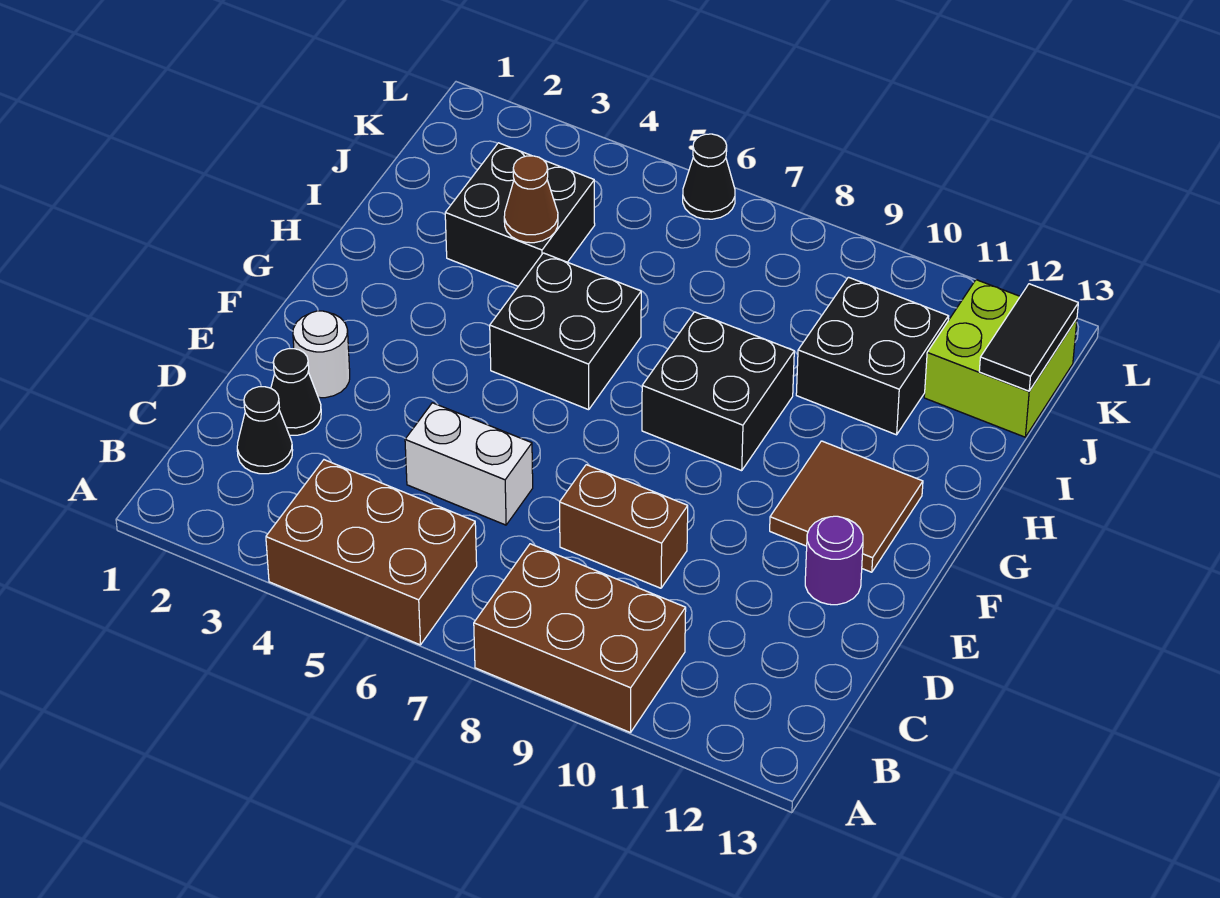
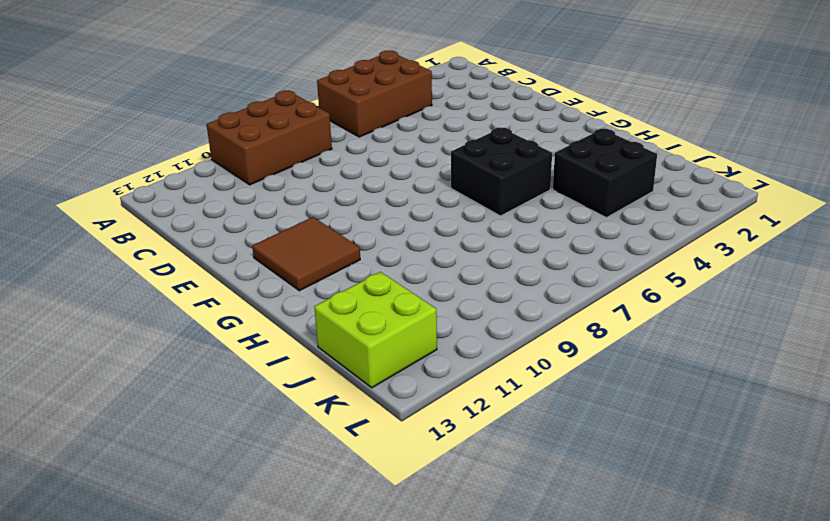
none -> black 1x1 cone [237,387,293,474]
none -> black 1x1 cone [271,349,321,435]
none -> white 1x2 brick [405,403,533,525]

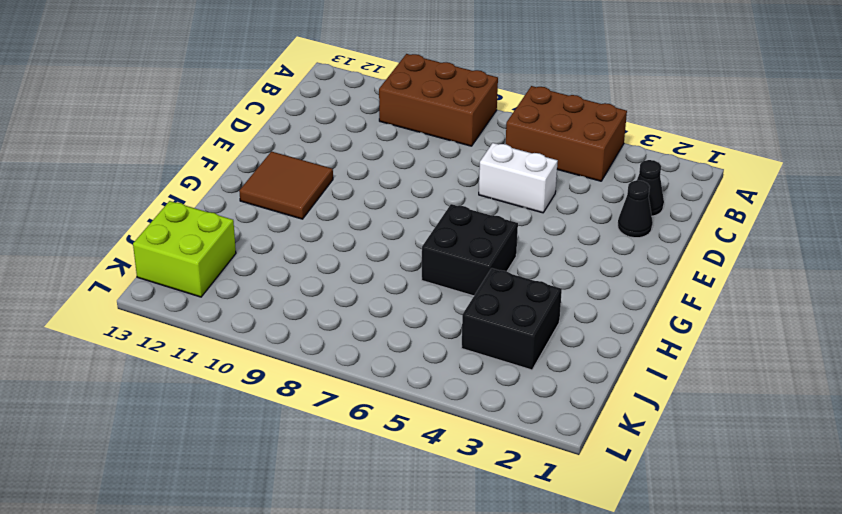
none -> brown 1x2 brick [560,465,688,588]
none -> white 1x1 round brick [293,311,350,398]
none -> purple 1x1 round brick [805,516,863,605]

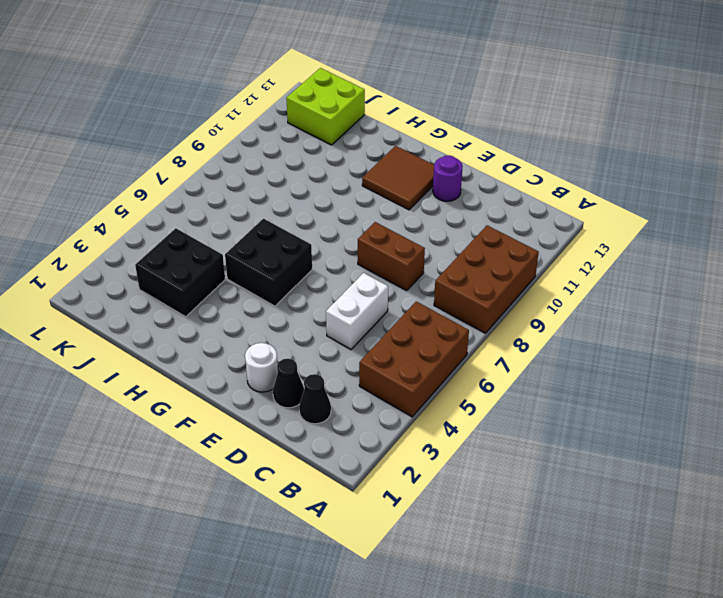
brown 1x2 brick [358,222,425,291] -> brown 1x2 brick turned to [560,465,688,588]
none -> black 2x2 brick [642,312,794,471]
none -> black 2x2 brick [796,277,949,435]
none -> black 1x1 cone [683,134,735,219]

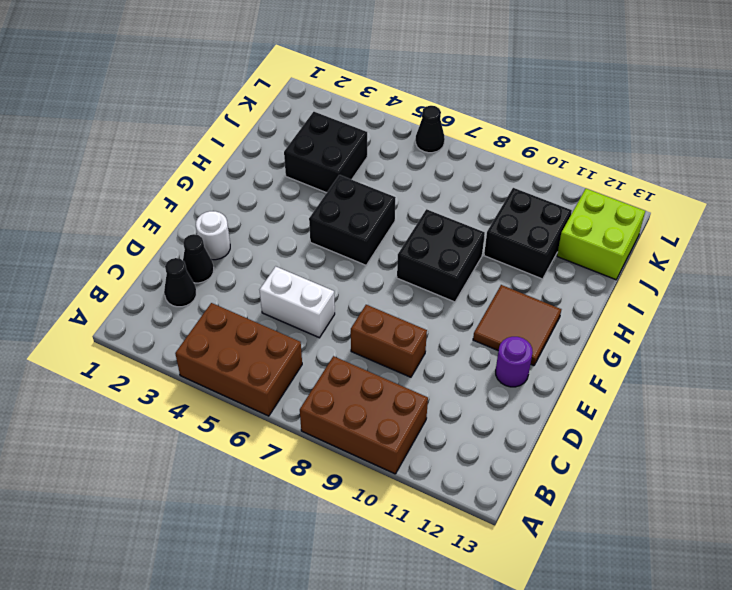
none -> brown 1x1 cone [504,156,558,243]
none -> black 1x2 tile [979,284,1078,391]

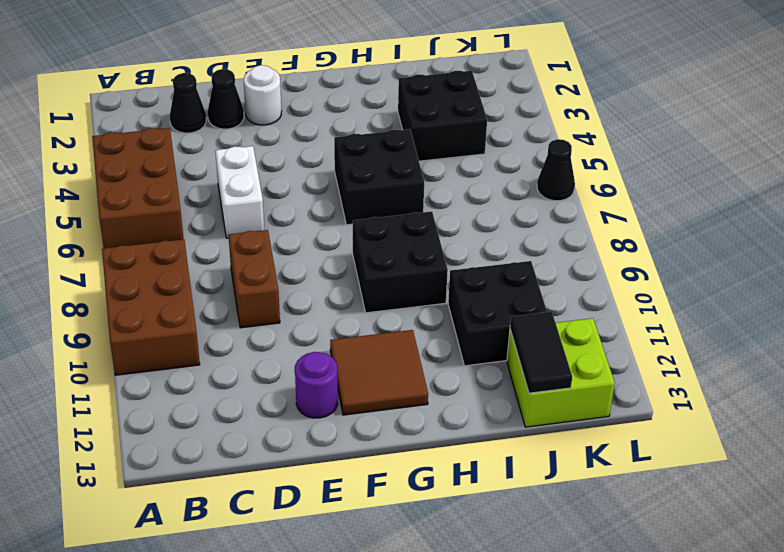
black 1x2 tile [510,312,572,393] -> black 1x2 tile turned to [979,284,1078,391]
none -> brown 1x1 cone [504,156,558,243]

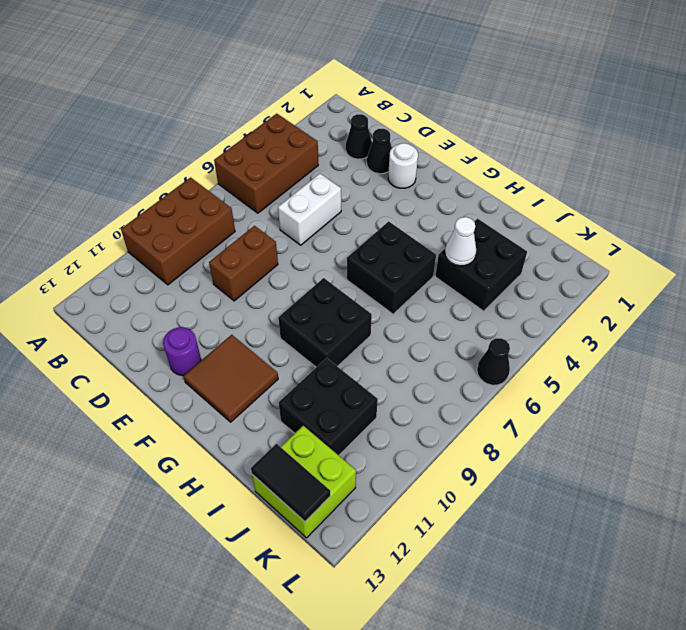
white 1x1 cone [445,217,476,266] -> brown 1x1 cone [504,156,558,243]

